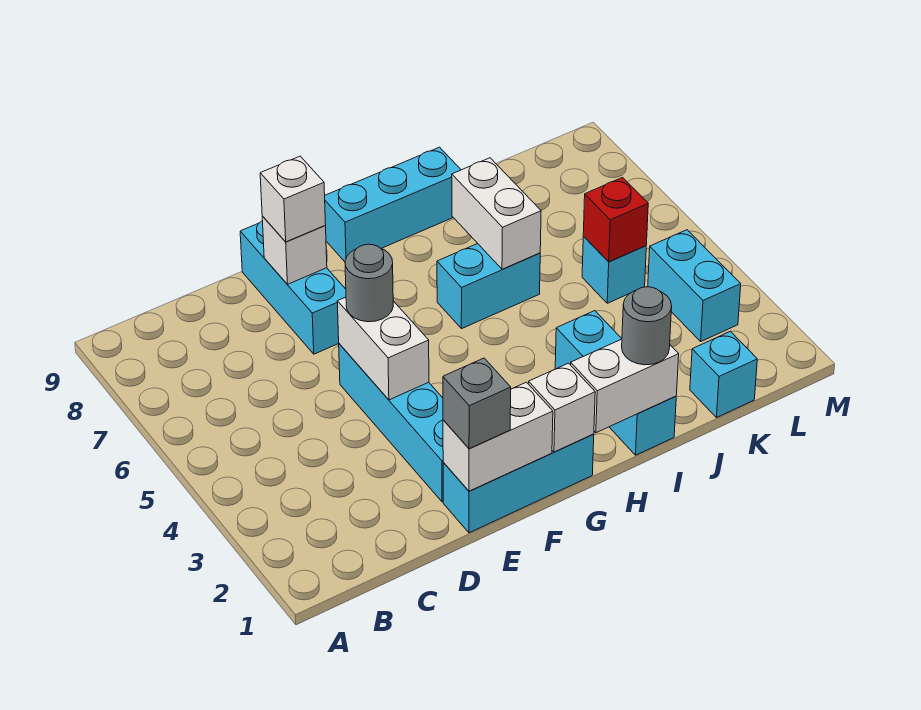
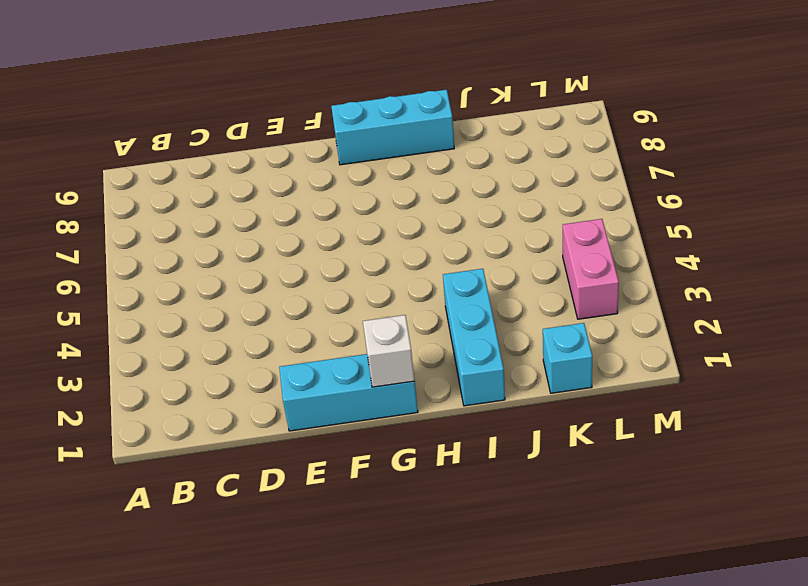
pink 1x2 brick [563,219,619,319] -> cyan 1x2 brick [648,230,741,341]
none -> cyan 1x4 brick [339,344,443,502]
none -> cyan 1x3 brick [240,221,346,354]
none -> cyan 1x2 brick [437,244,540,329]

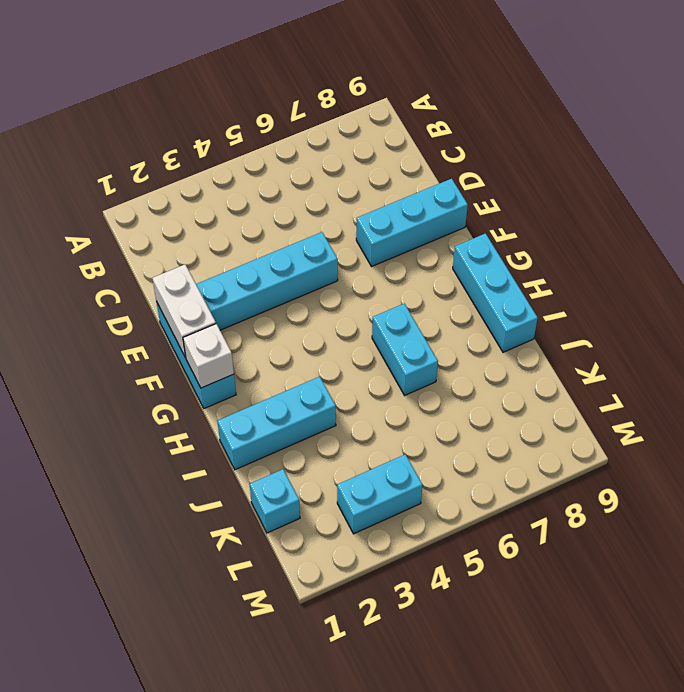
none -> cyan 1x1 brick [582,236,646,303]
none -> white 1x2 brick [337,297,429,400]
none -> white 1x1 brick [262,216,327,284]

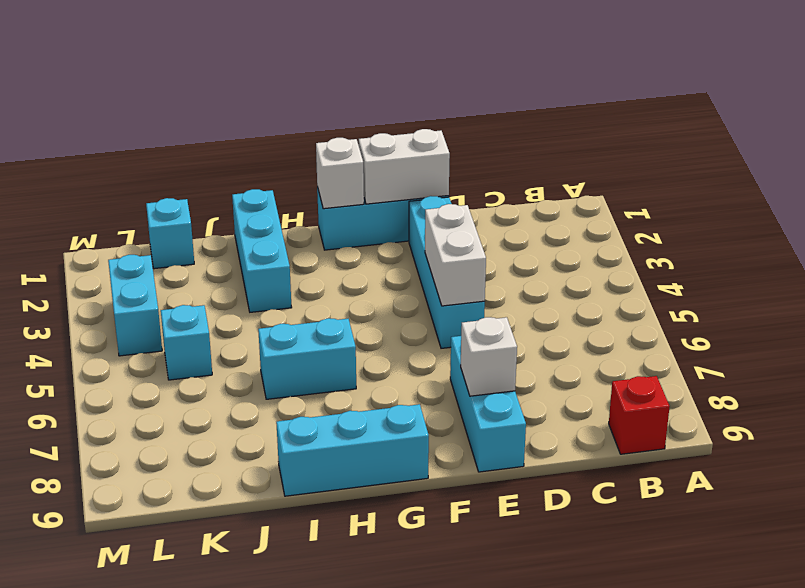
red 1x1 brick [609,376,670,454] -> red 1x1 brick moved to [583,178,648,262]
none -> white 1x2 brick [571,339,679,433]
none -> white 1x2 brick [452,158,541,269]
none -> grey 1x1 brick [443,358,511,449]

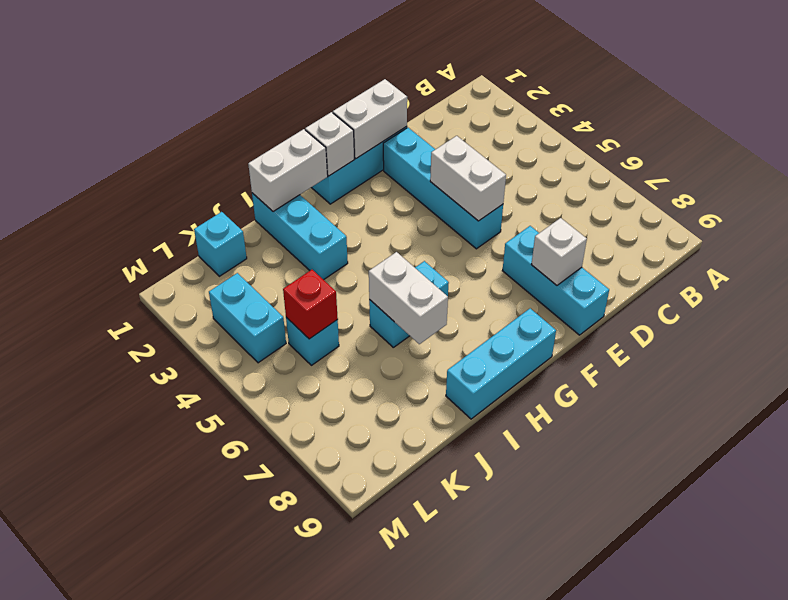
none -> grey 1x1 brick [443,358,511,449]
none -> grey 1x1 round brick [345,244,393,322]
none -> white 1x1 brick [260,156,326,242]

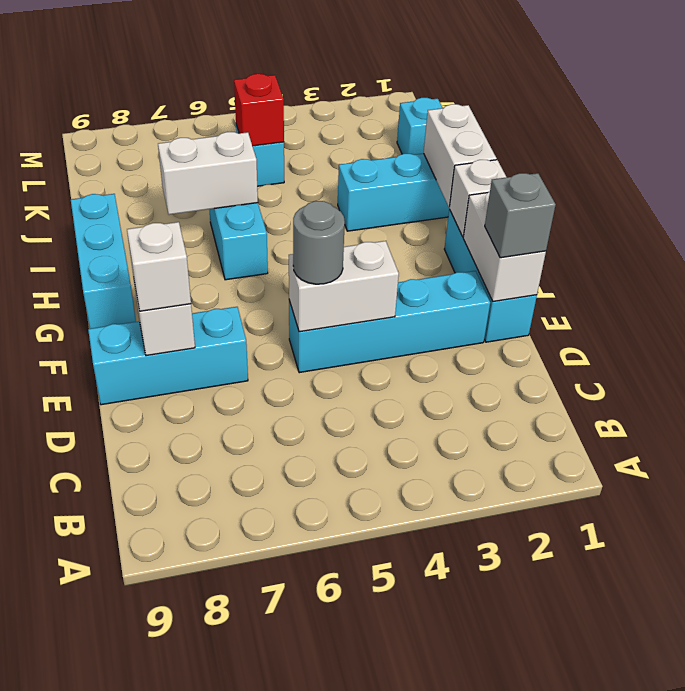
none -> cyan 1x2 brick [648,230,741,341]
none -> grey 1x1 round brick [622,287,672,365]

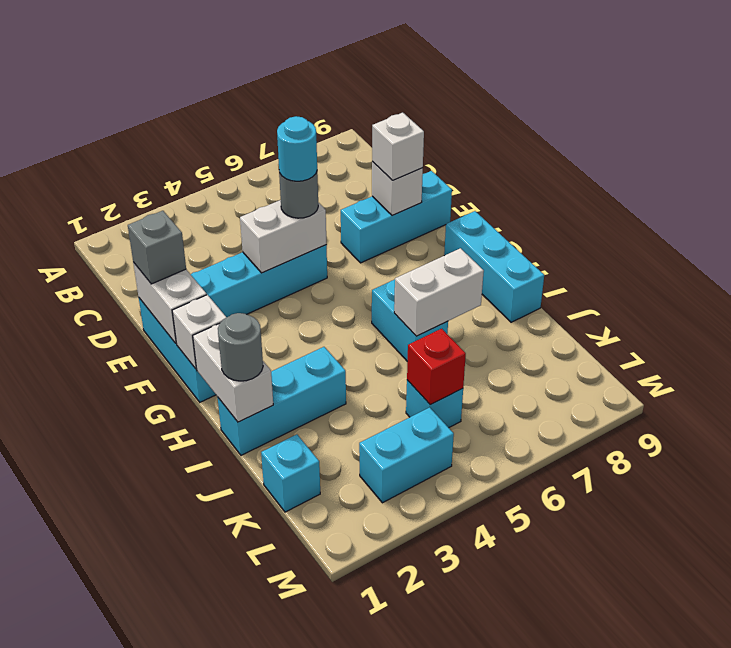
cyan 1x1 round brick [277,116,317,181] -> none

